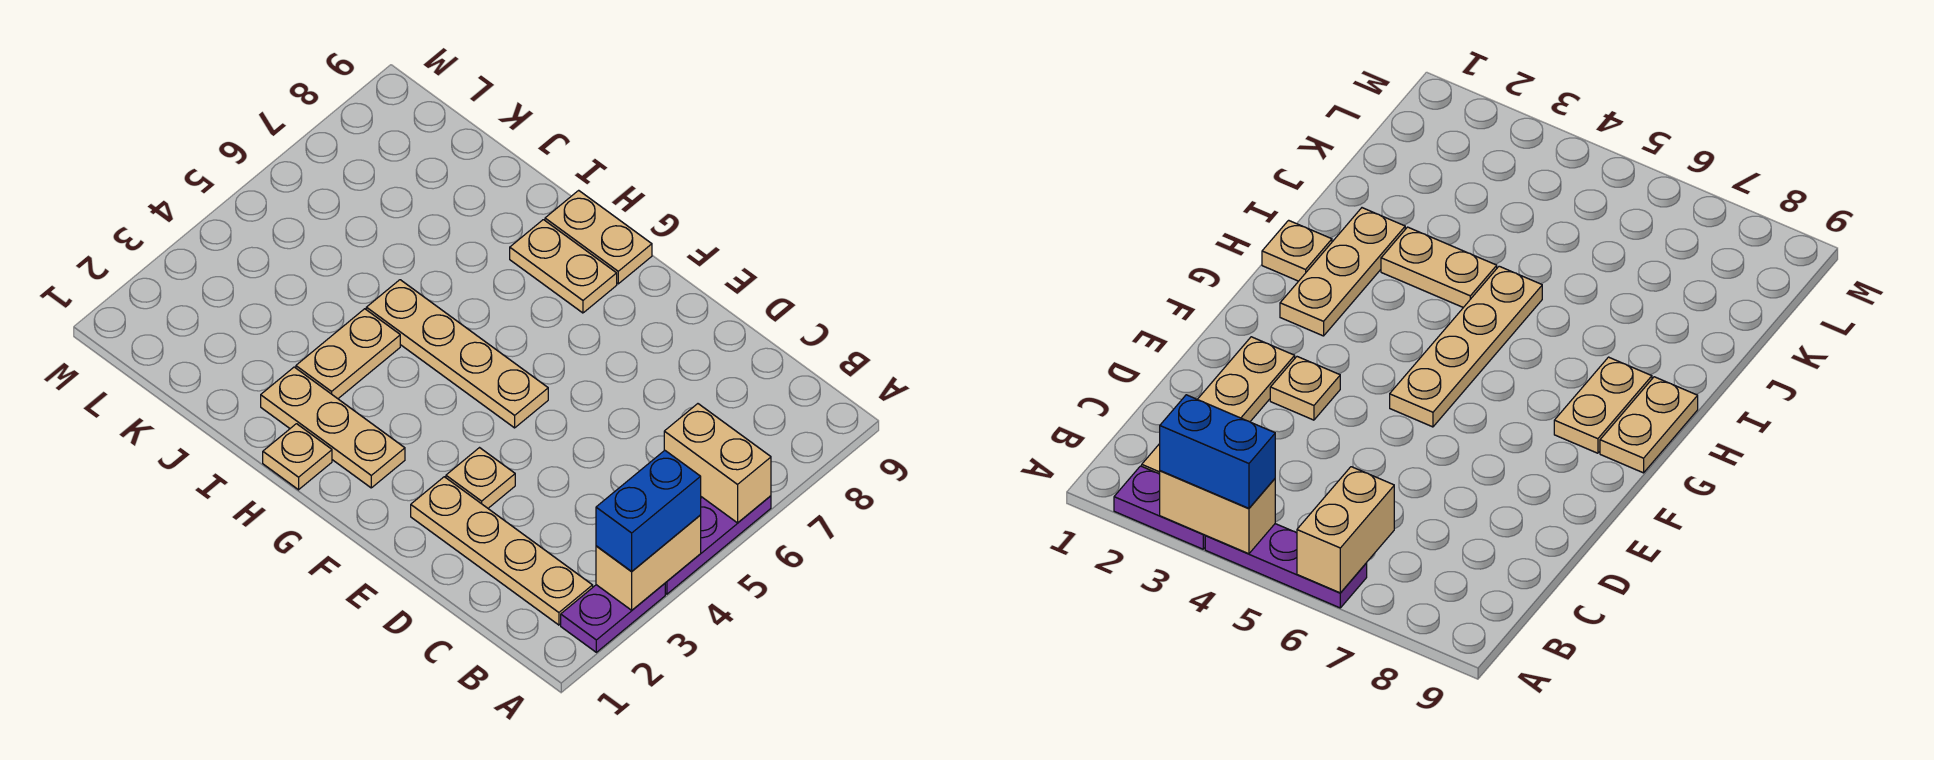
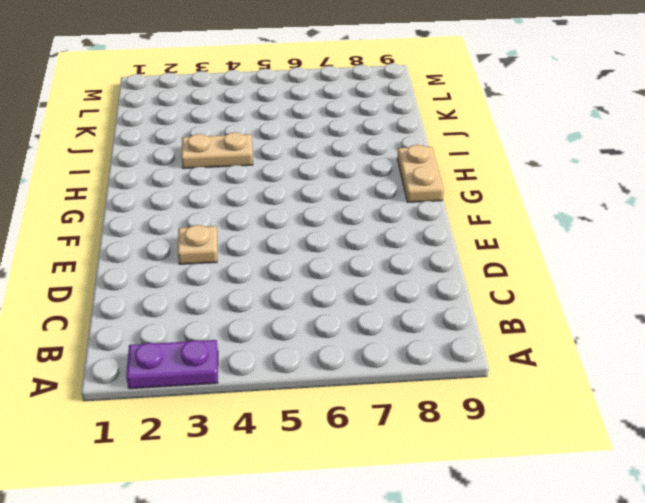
none -> purple 1x3 plate [665,496,771,594]
none -> tan 1x4 plate [411,477,593,625]
none -> tan 1x4 plate [366,280,548,428]

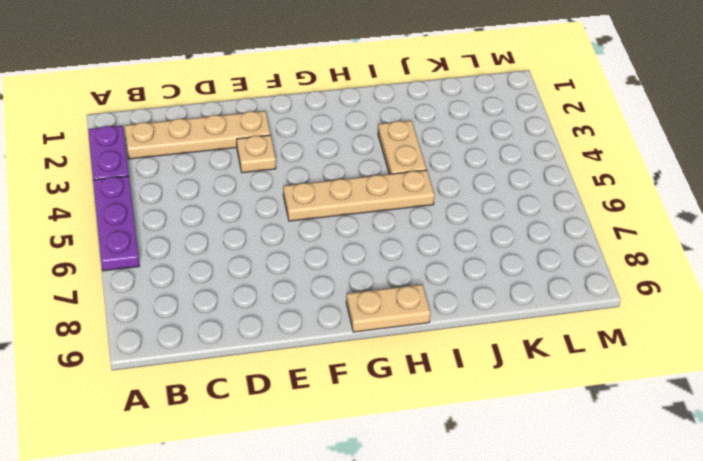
none -> tan 1x3 plate [261,367,405,488]
none -> tan 1x2 plate [510,220,617,313]
none -> tan 1x1 plate [263,424,332,490]

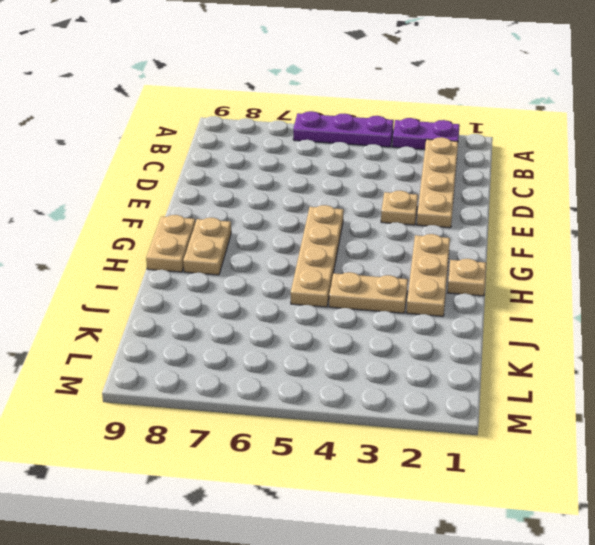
none -> tan 1x2 brick [596,515,701,610]
none -> tan 1x2 brick [664,404,771,523]
none -> blue 1x2 brick [596,450,701,572]

